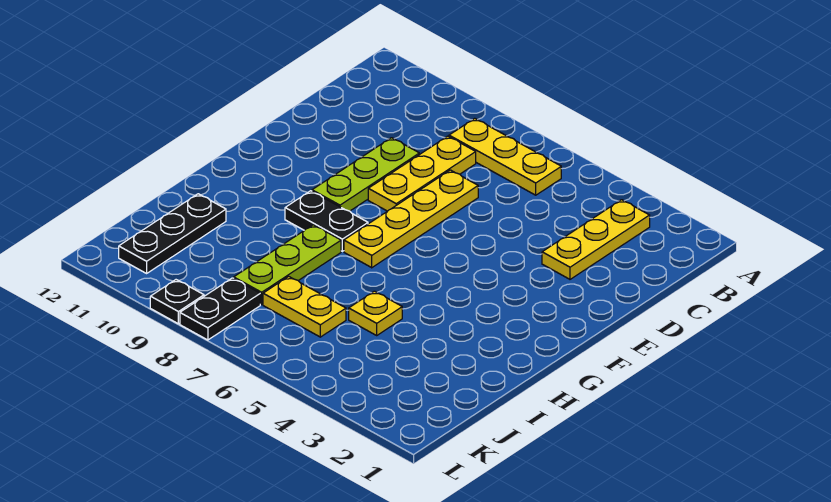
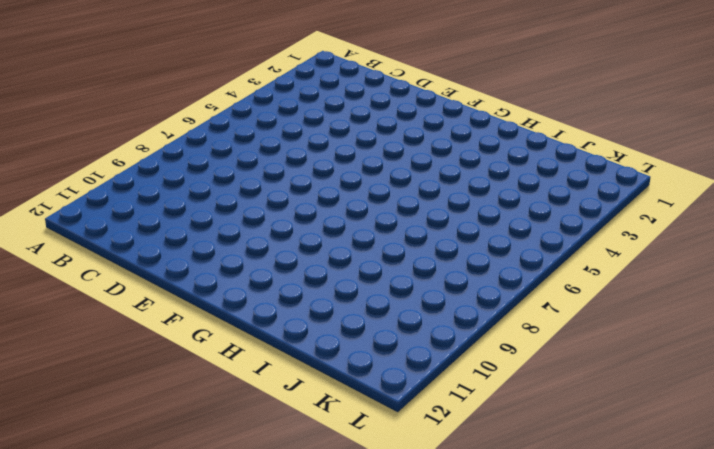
none -> yellow 1x3 plate [542,200,650,279]
none -> yellow 1x3 plate [449,118,561,195]
none -> yellow 1x3 plate [368,136,476,211]

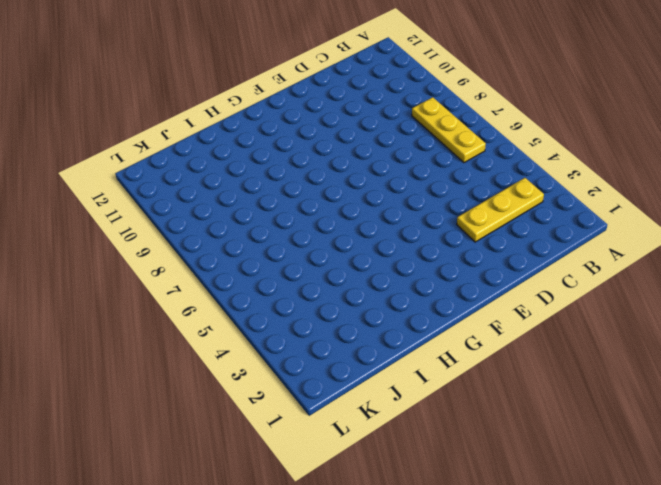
none -> yellow 1x3 plate [368,136,476,211]
none -> yellow 1x4 plate [344,170,478,268]
none -> lime 1x3 plate [312,138,419,211]

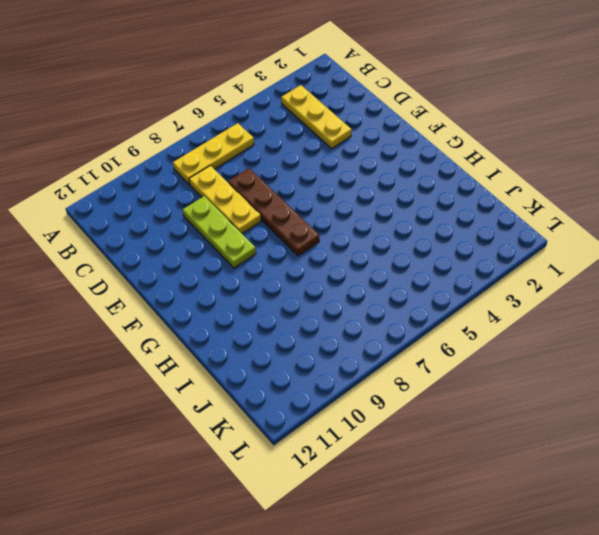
brown 1x4 plate [228,168,319,256] -> yellow 1x4 plate [344,170,478,268]
none -> black 1x2 plate [285,191,368,251]
none -> lime 1x3 plate [234,225,341,304]
none -> yellow 1x1 plate [349,291,402,335]

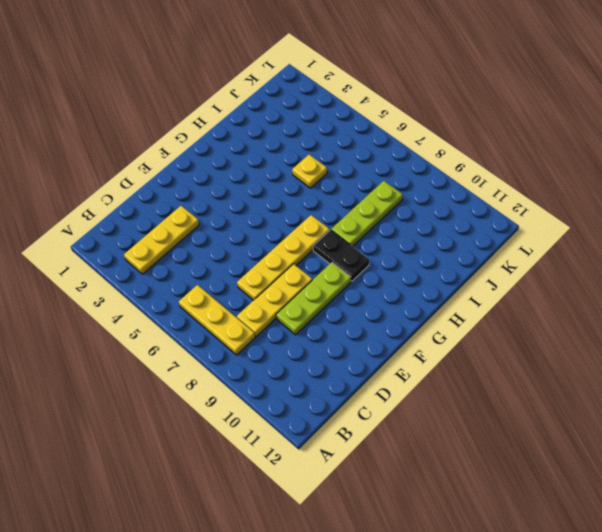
none -> black 1x3 plate [119,194,226,273]
none -> yellow 1x2 plate [263,276,346,337]
none -> black 1x2 plate [180,278,260,340]

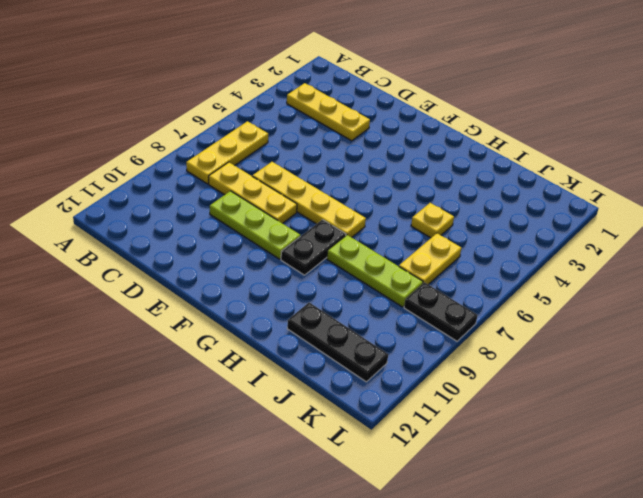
none -> black 1x1 plate [150,280,204,324]

